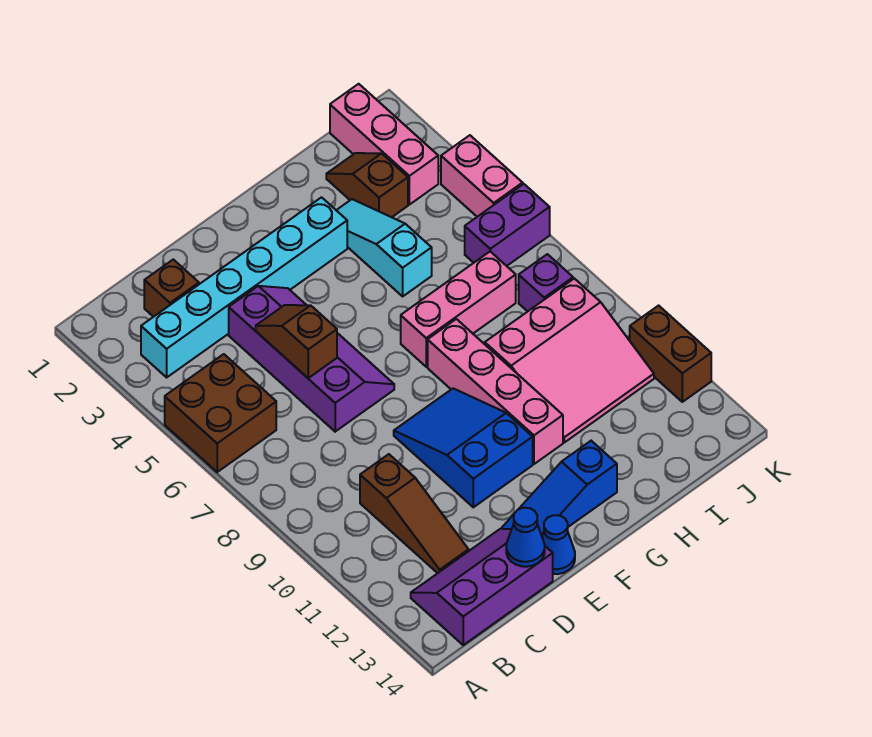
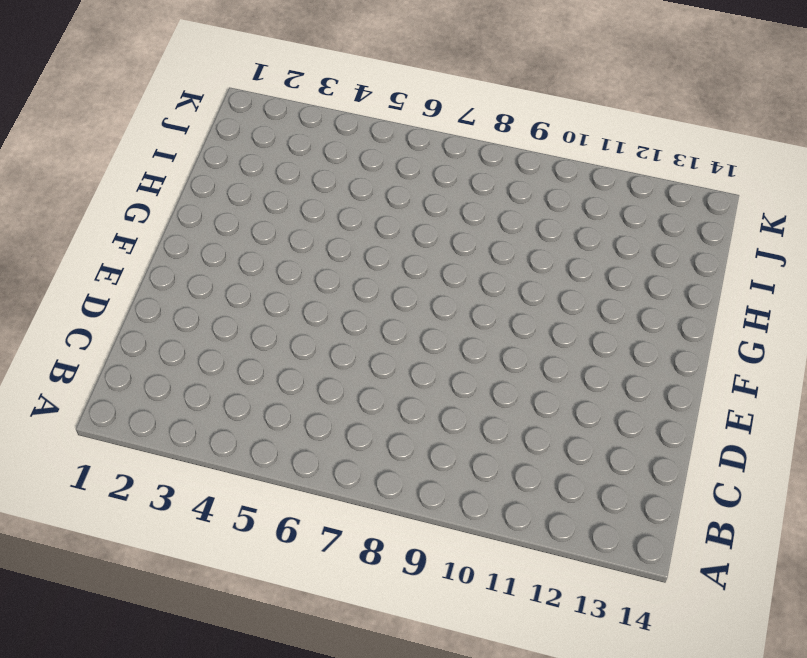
none -> brown 2x2 brick [165,354,276,472]
none -> cyan 1x6 brick [141,197,347,377]
none -> purple 2x3 slope [411,529,553,645]

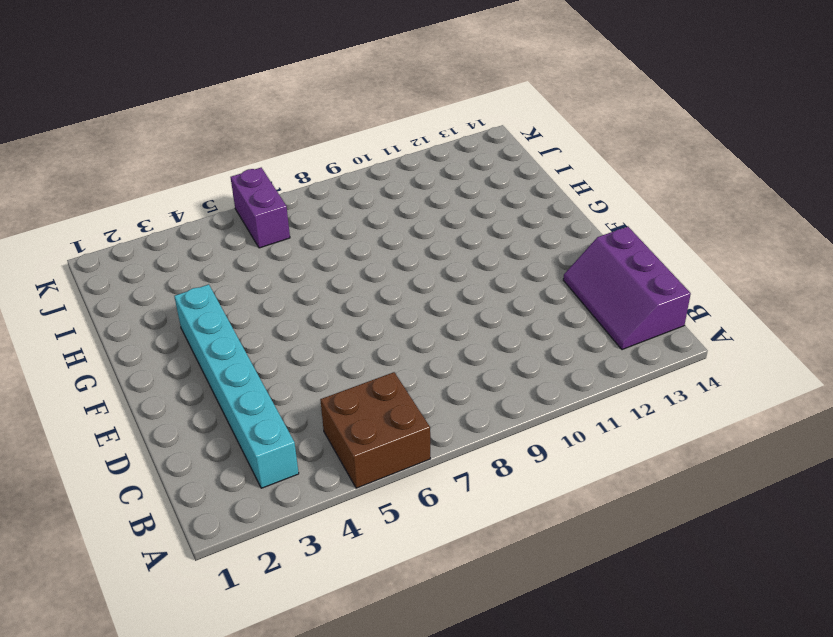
none -> brown 1x1 brick [144,259,199,317]
none -> brown 1x3 slope [360,454,469,573]
none -> purple 2x4 slope [229,286,394,432]

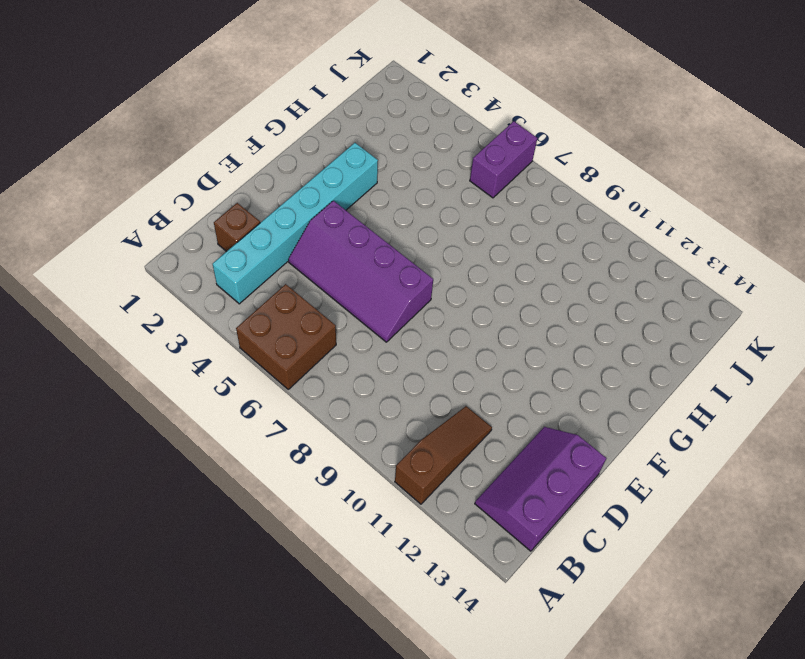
brown 1x3 slope [395,406,492,504] -> brown 1x3 slope turned to [360,454,469,573]
purple 2x4 slope [289,201,433,342] -> purple 2x4 slope turned to [229,286,394,432]
none -> blue 2x3 slope [394,388,533,507]
none -> blue 1x3 slope [502,441,617,535]
none -> blue 1x1 cone [542,515,575,574]

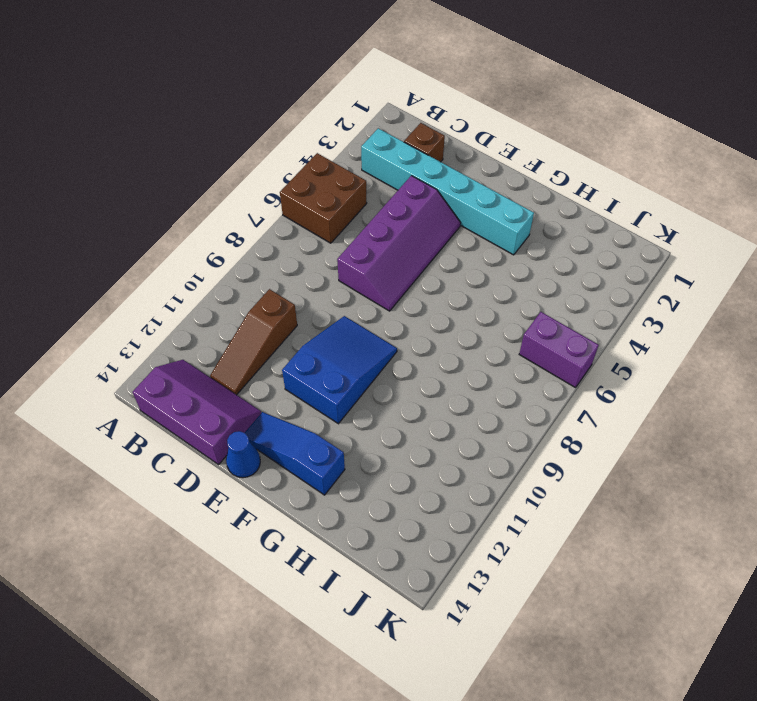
none -> pink 1x3 brick [401,252,516,367]
none -> pink 1x4 brick [428,319,563,464]
none -> cyan 1x3 slope [336,199,432,296]

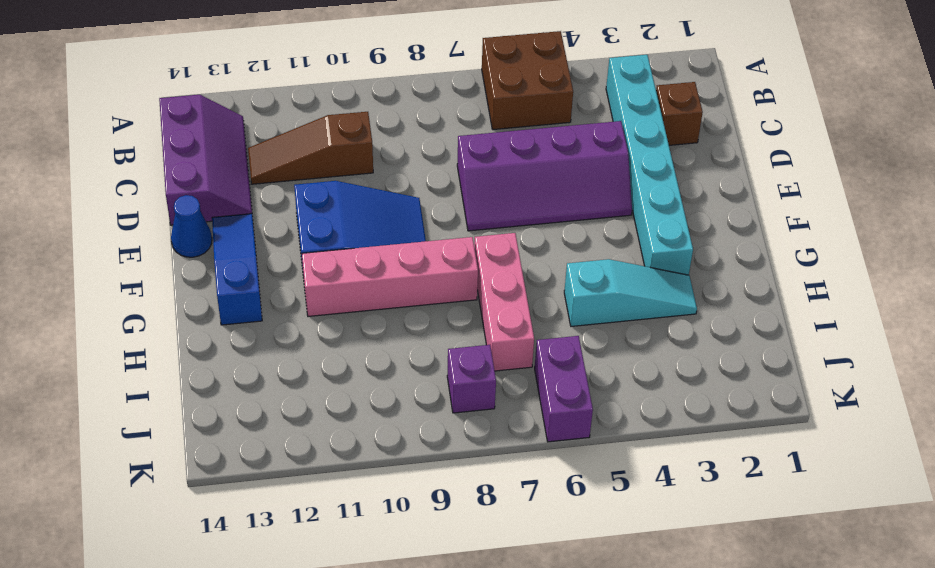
none -> pink 3x3 slope [485,278,654,442]
none -> brown 1x2 slope [326,153,408,217]
none -> pink 1x3 brick [330,84,438,205]

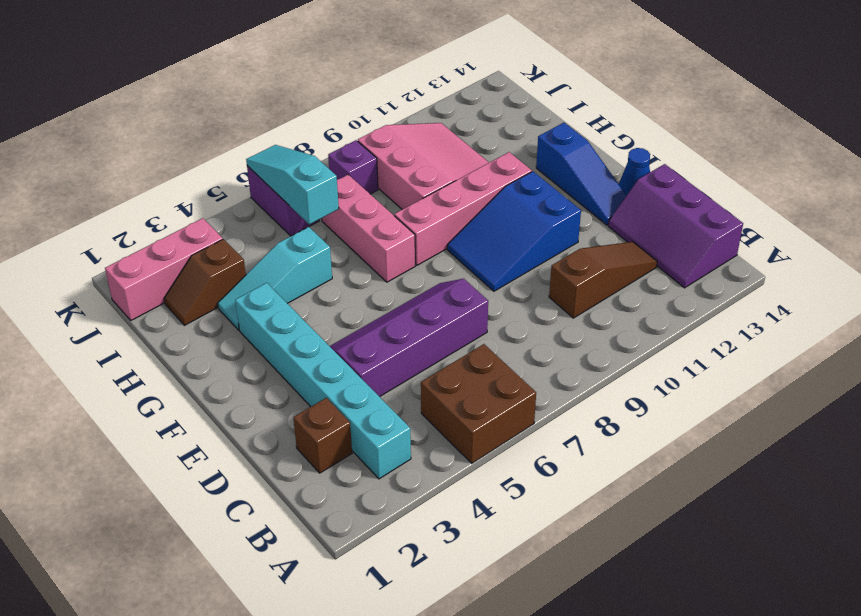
cyan 1x3 slope [246,145,339,224] -> none
none -> pink 1x2 brick [441,135,523,217]
none -> brown 1x2 brick [630,306,711,402]
none -> brown 1x2 slope [256,305,337,378]

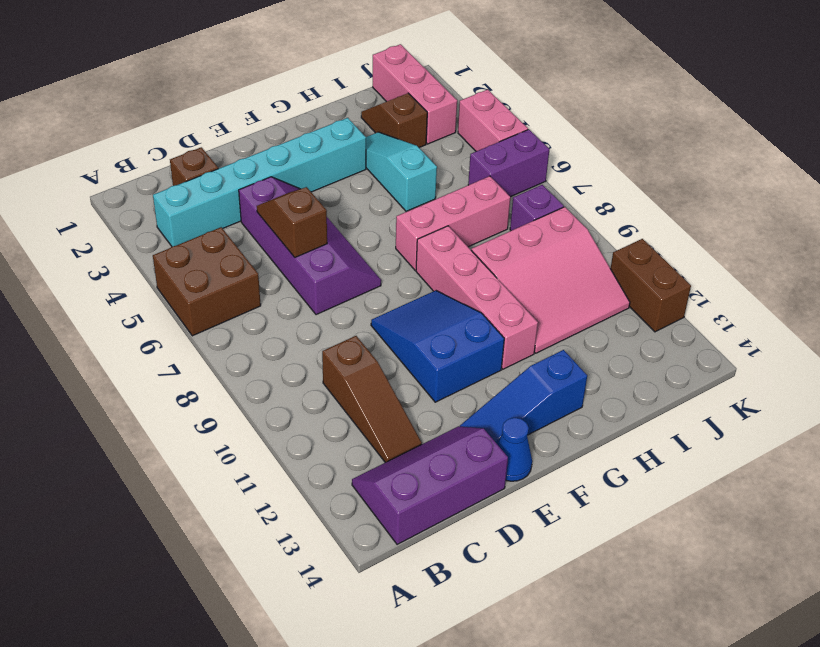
none -> blue 1x1 cone [506,508,545,567]

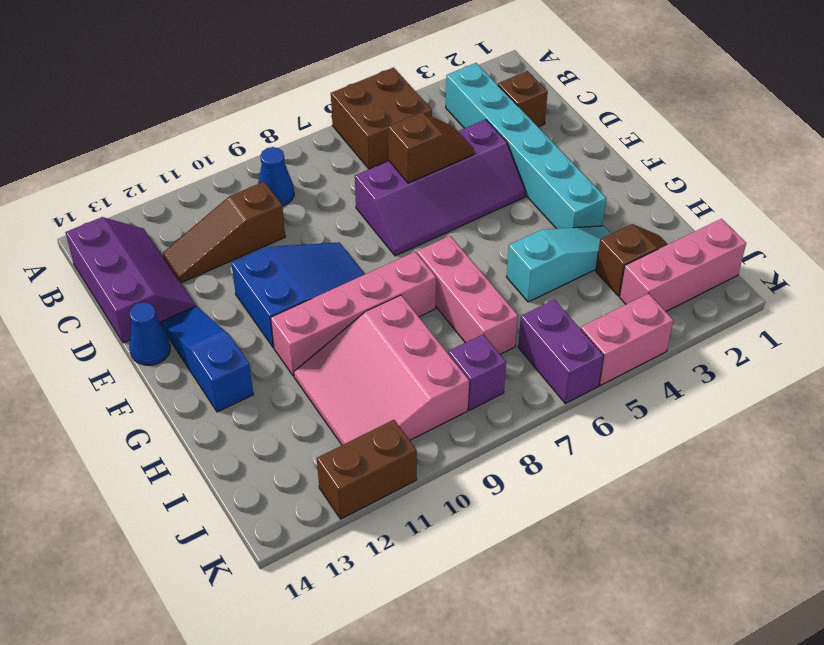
blue 1x1 cone [258,147,294,206] -> blue 1x1 cone moved to [506,508,545,567]

